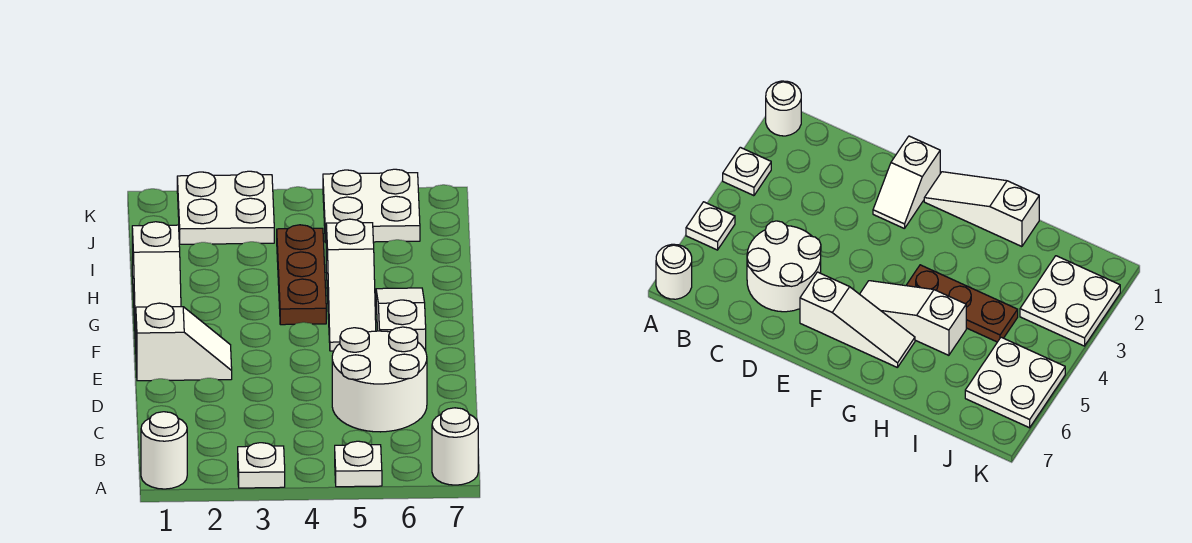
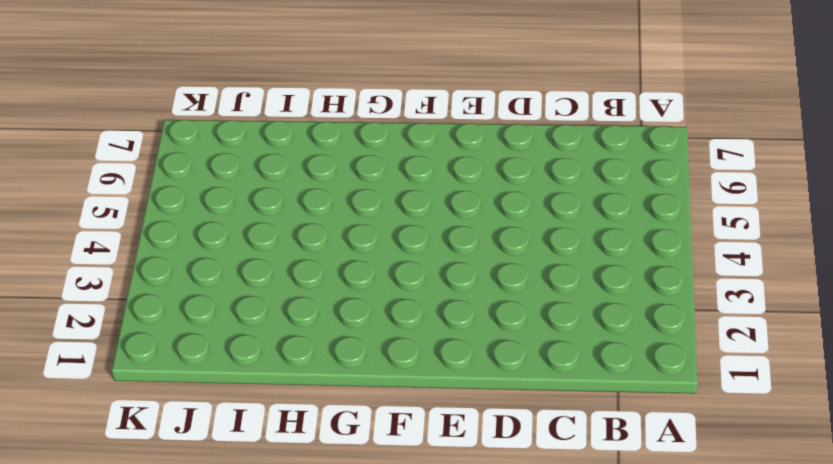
none -> white 1x1 round brick [141,412,187,489]
none -> white 1x1 plate [238,443,285,488]
none -> white 1x1 plate [335,441,382,487]

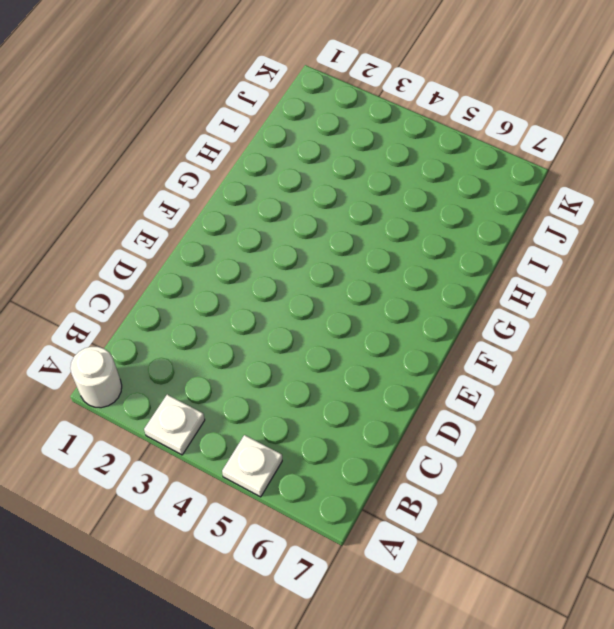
none -> white 1x1 round brick [432,408,478,485]
none -> white 2x2 round brick [332,327,427,432]
none -> white 1x2 slope [136,303,232,381]

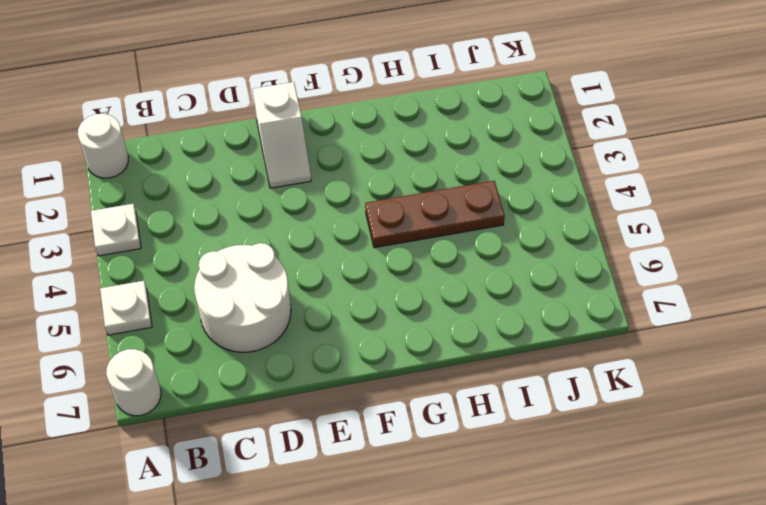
none -> white 1x3 slope [376,288,426,351]
none -> white 1x3 slope [132,222,181,346]
none -> white 1x3 slope [326,219,376,351]

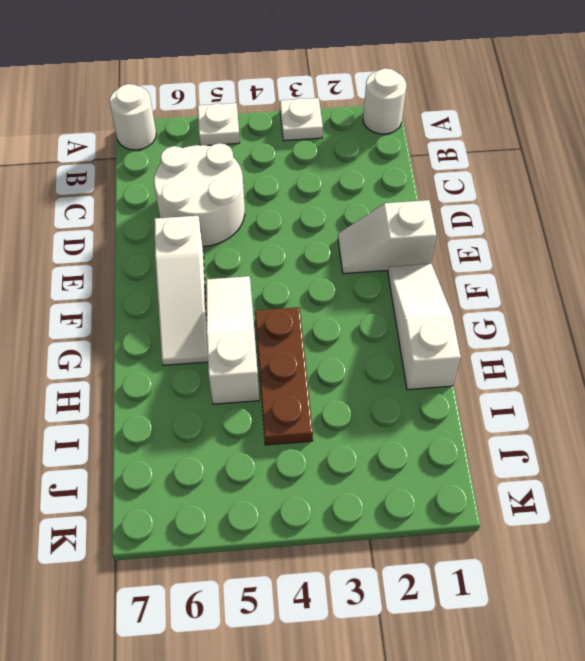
none -> white 2x2 plate [177,171,274,244]
none -> white 2x2 plate [323,169,420,242]

